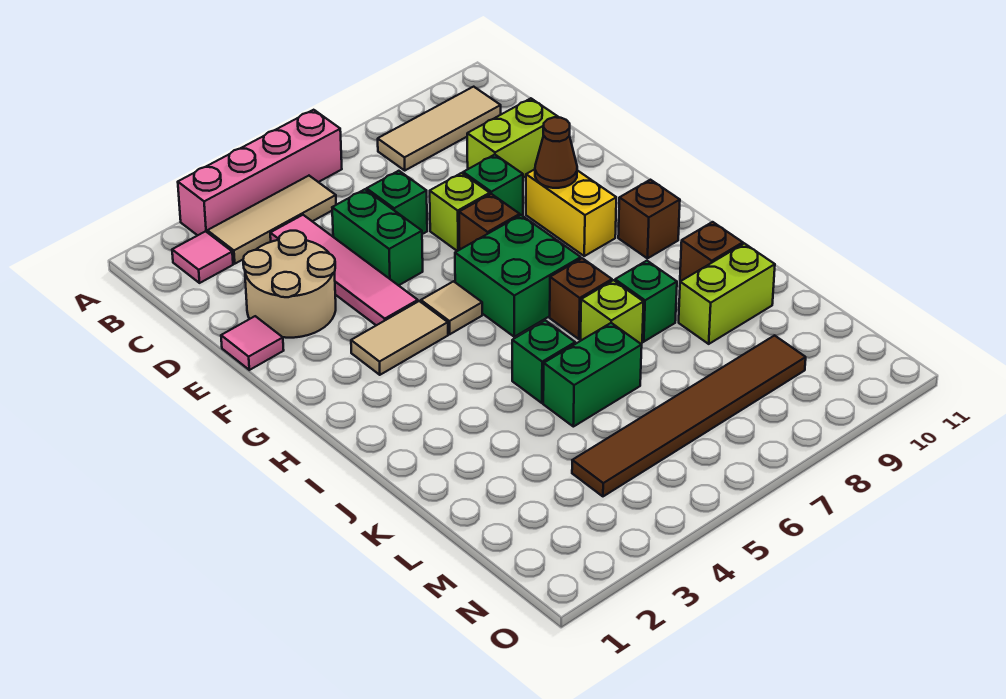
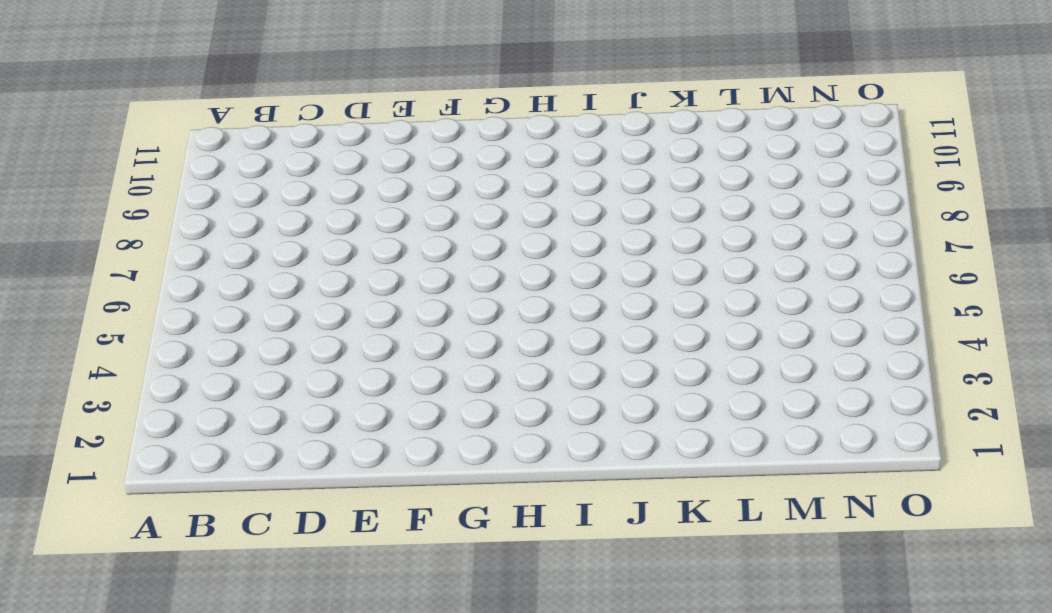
none -> pink 1x4 brick [178,110,342,235]
none -> pink 1x1 tile [172,231,233,283]
none -> tan 1x3 tile [207,176,336,264]

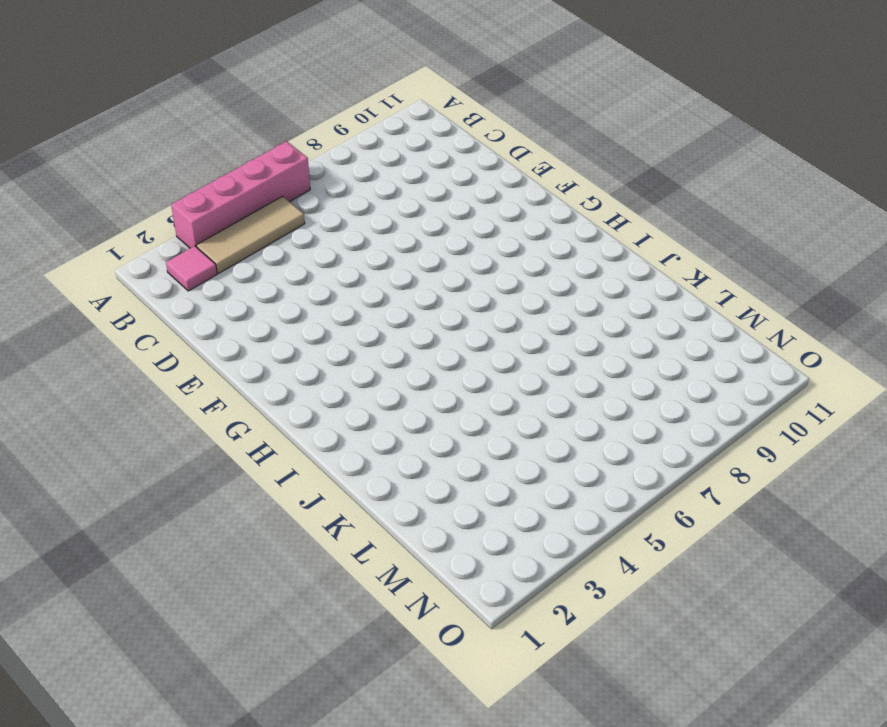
none -> tan 1x3 tile [378,87,501,170]
none -> pink 1x4 tile [270,215,418,325]
none -> tan 2x2 round brick [243,231,336,338]

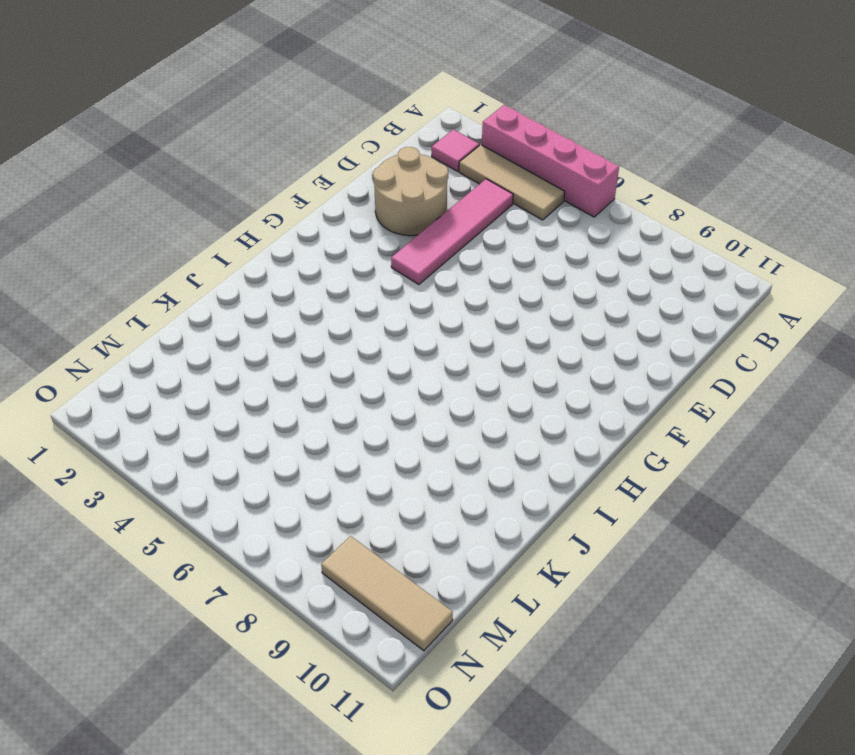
tan 1x3 tile [321,536,453,651] -> tan 1x3 tile moved to [378,87,501,170]
none -> green 1x2 brick [332,189,423,286]
none -> green 1x1 brick [367,171,427,234]
none -> lime 1x2 brick [467,98,559,178]

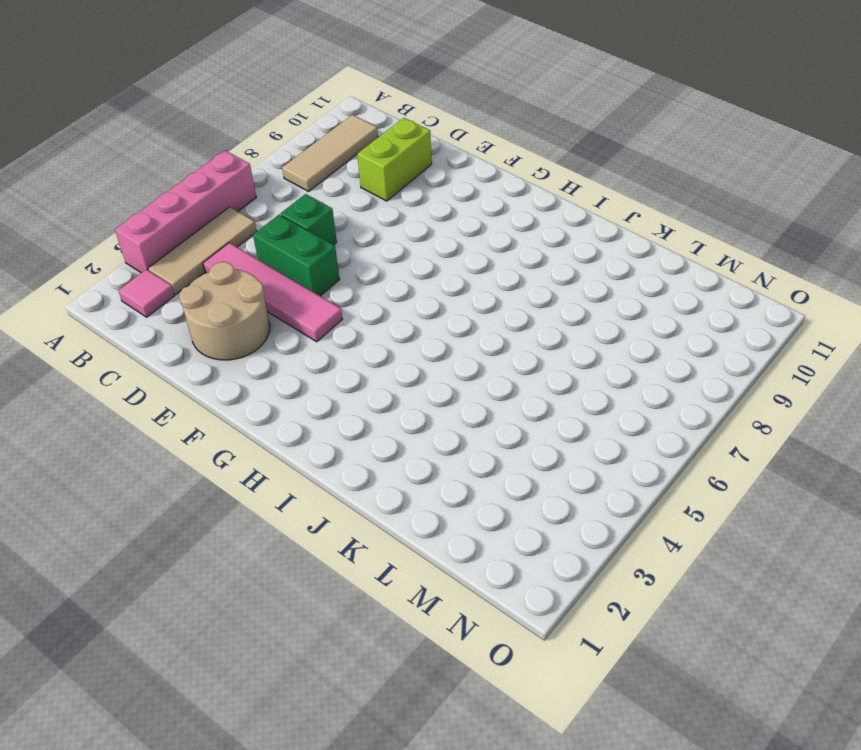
none -> pink 1x1 tile [221,316,284,370]
none -> lime 1x1 brick [430,173,490,251]
none -> green 1x1 brick [463,155,523,215]

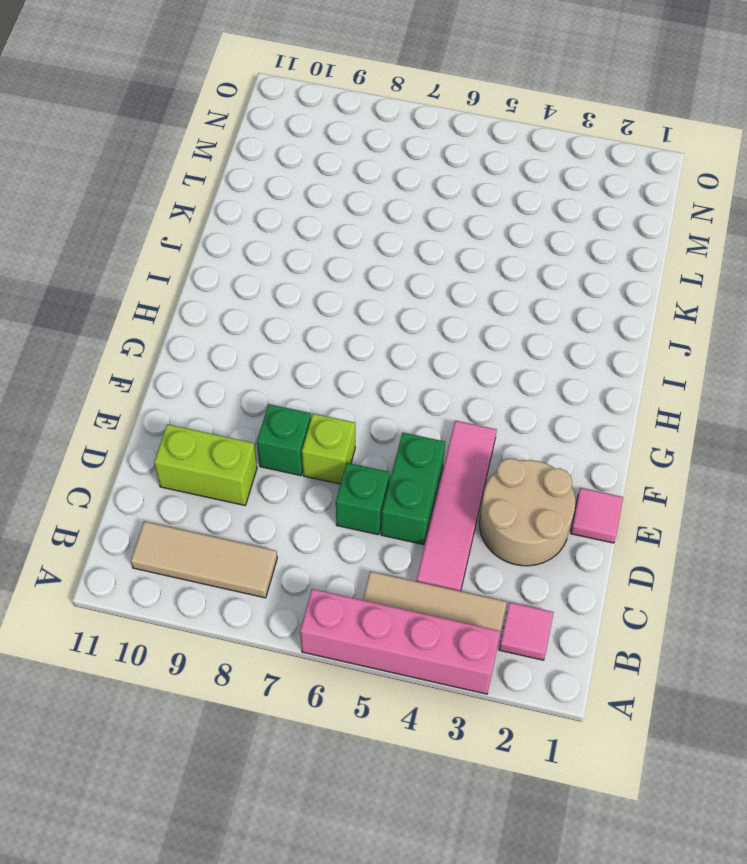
none -> brown 1x1 brick [459,194,520,249]
none -> yellow 1x2 brick [526,169,616,256]
none -> tan 1x2 tile [351,301,448,375]

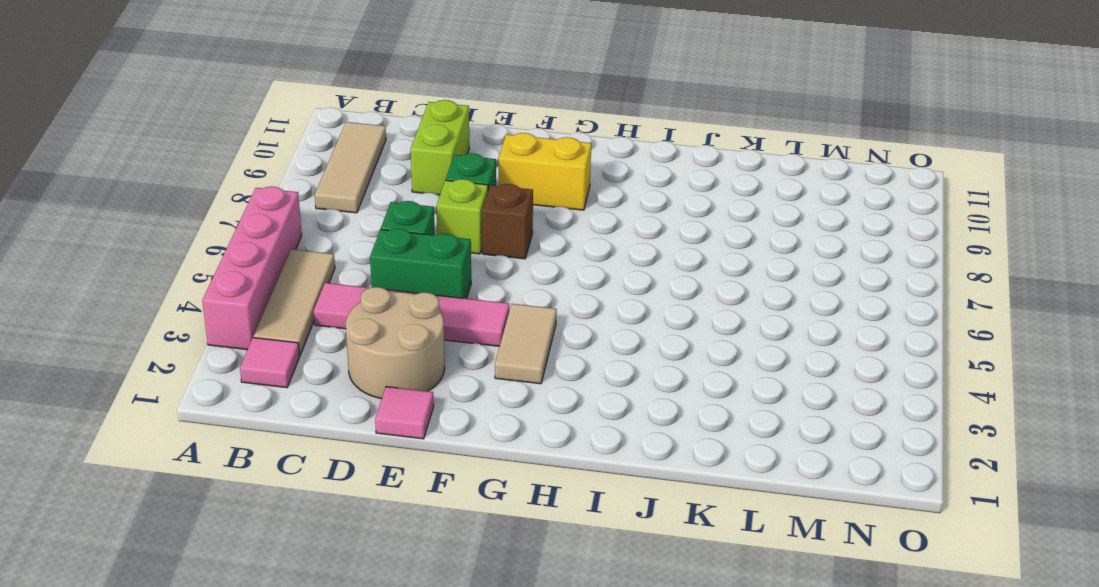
none -> tan 1x1 tile [421,281,482,334]
none -> green 2x2 brick [455,215,581,337]
none -> brown 1x1 brick [618,180,680,258]

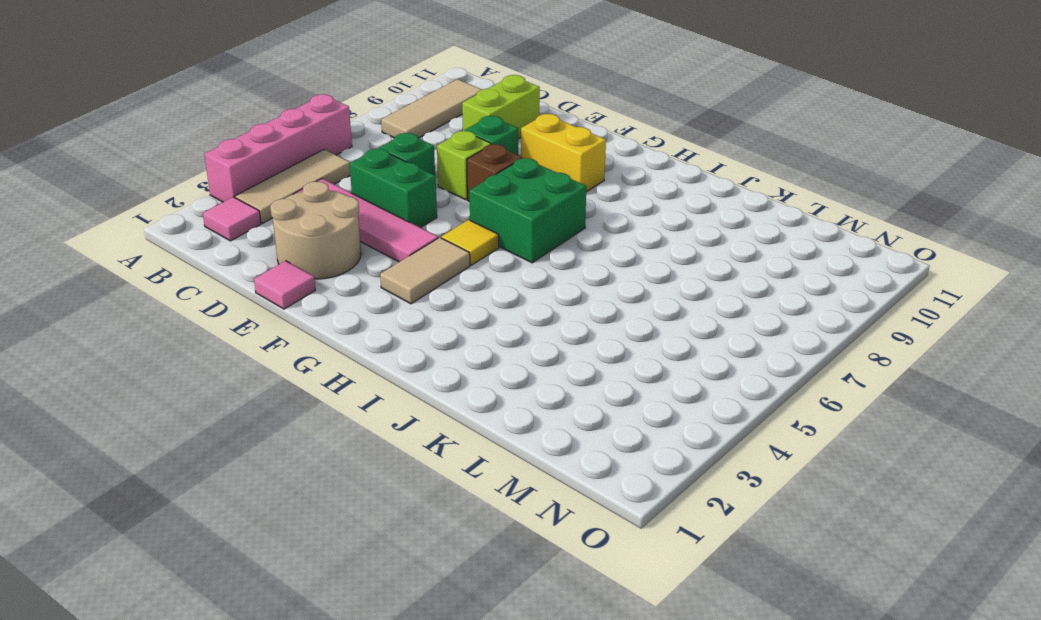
yellow 1x1 tile [441,220,499,265] -> tan 1x1 tile [421,281,482,334]
none -> brown 1x1 brick [618,180,680,258]
none -> brown 1x1 brick [550,258,612,339]
none -> green 1x1 brick [512,320,575,403]

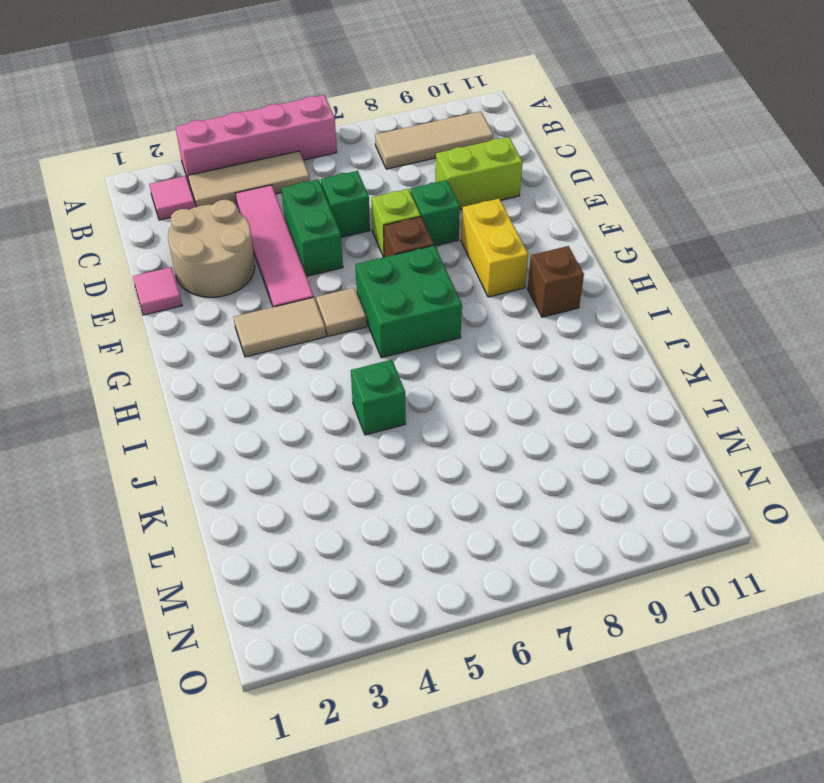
none -> brown 1x1 brick [550,258,612,339]
none -> lime 1x1 brick [581,280,644,344]
none -> green 1x1 brick [615,261,677,342]

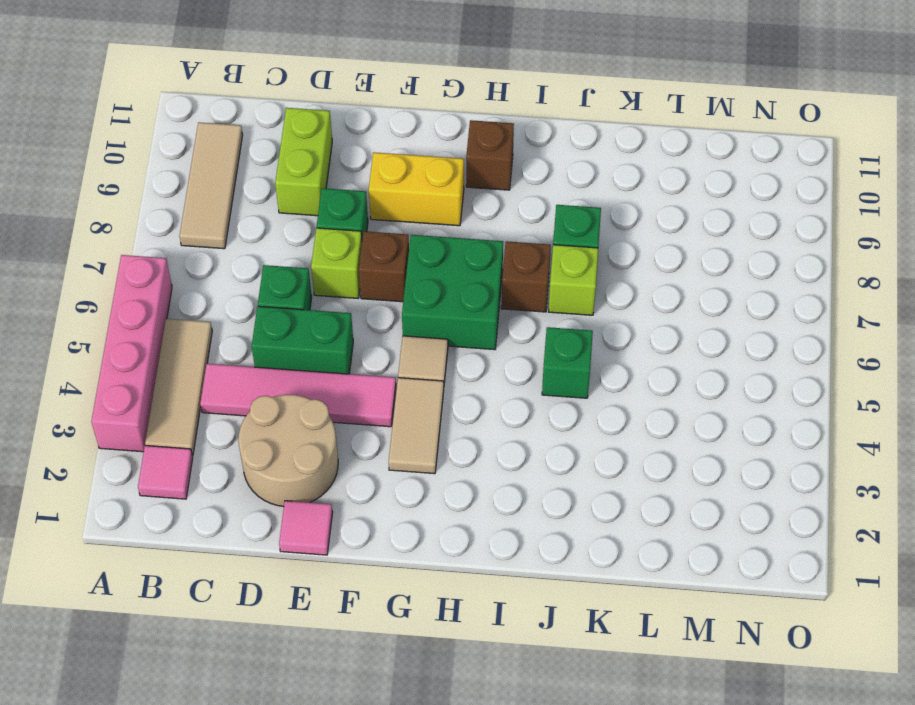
none -> brown 1x1 brick [680,222,743,281]
none -> green 1x2 brick [543,323,642,427]
none -> lime 1x2 brick [679,243,775,344]

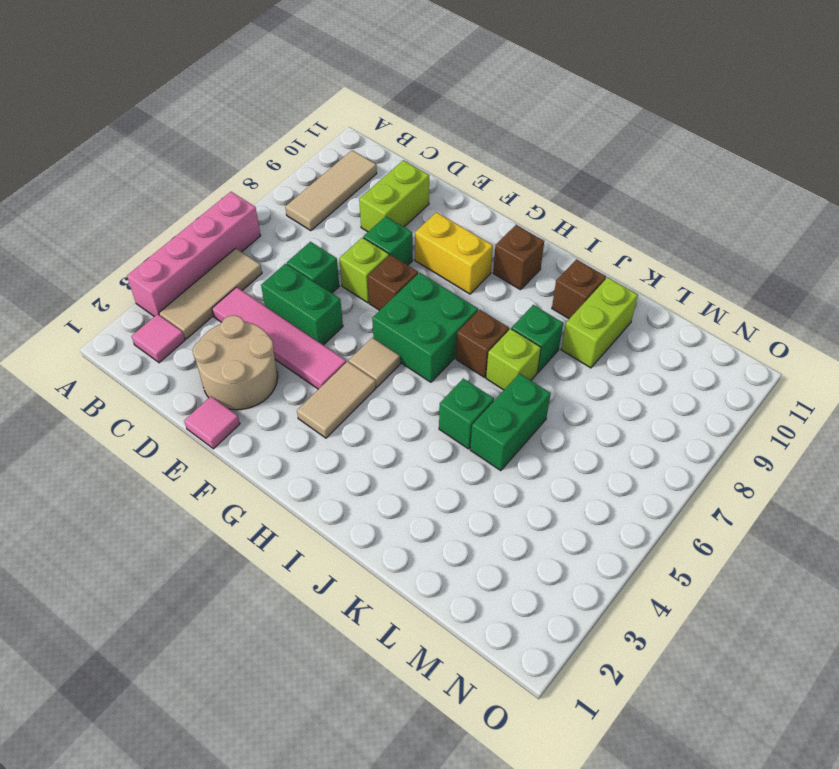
none -> brown 1x6 tile [572,335,806,496]
none -> brown 1x1 cone [535,117,577,188]

